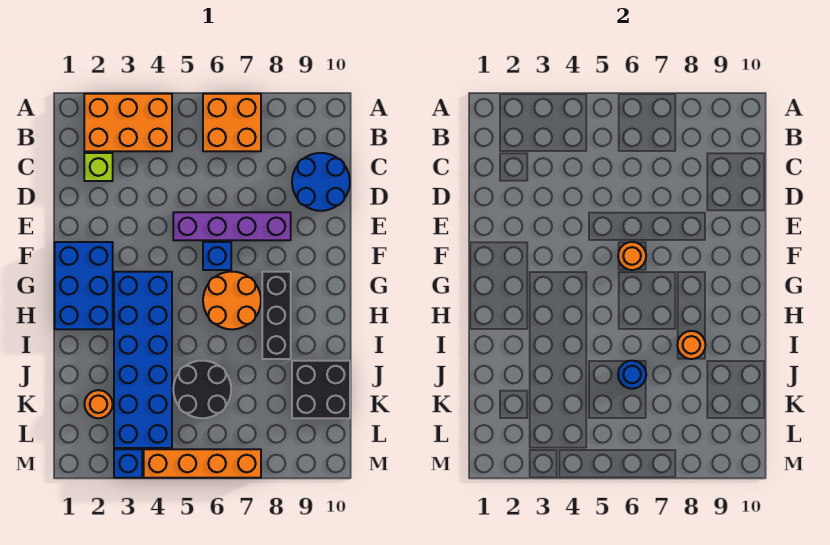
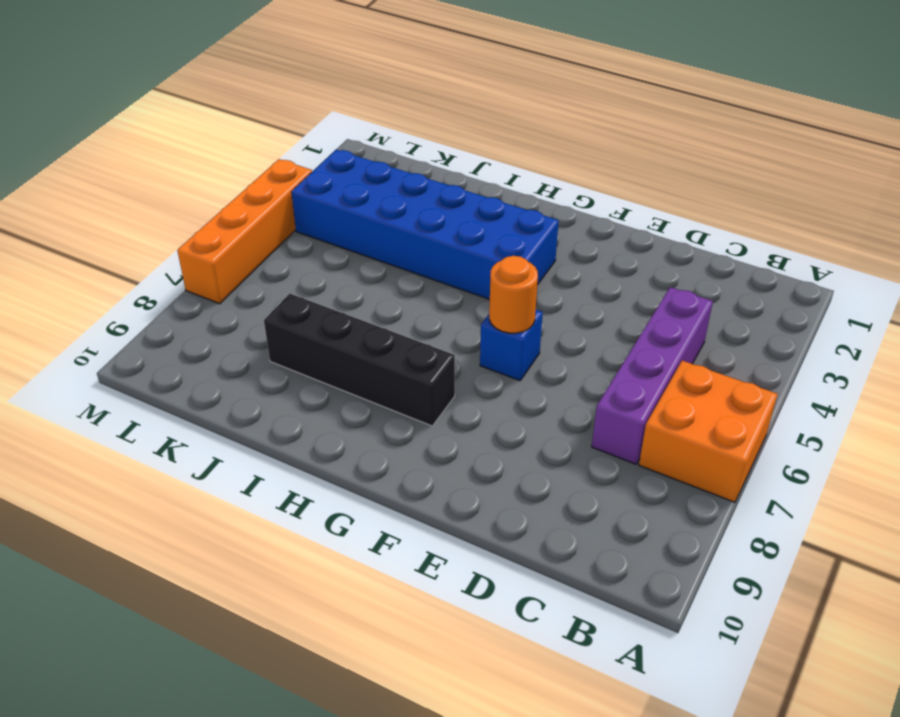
purple 1x4 brick [592,287,713,464] -> purple 1x4 brick moved to [173,212,291,240]
black 1x4 brick [264,294,455,426] -> black 1x3 brick [262,272,291,359]
none -> orange 2x3 brick [84,94,172,151]
none -> lime 1x1 brick [84,153,113,181]
none -> blue 2x2 round brick [292,153,350,211]

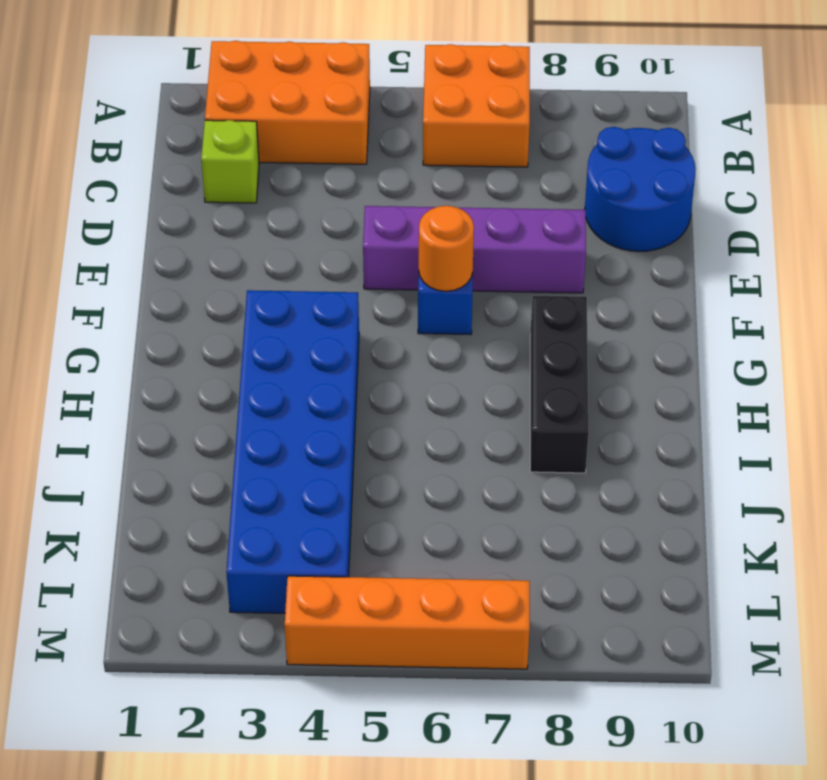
none -> blue 2x3 brick [55,242,113,329]
none -> orange 2x2 round brick [203,272,261,329]
none -> black 2x2 round brick [173,361,231,418]

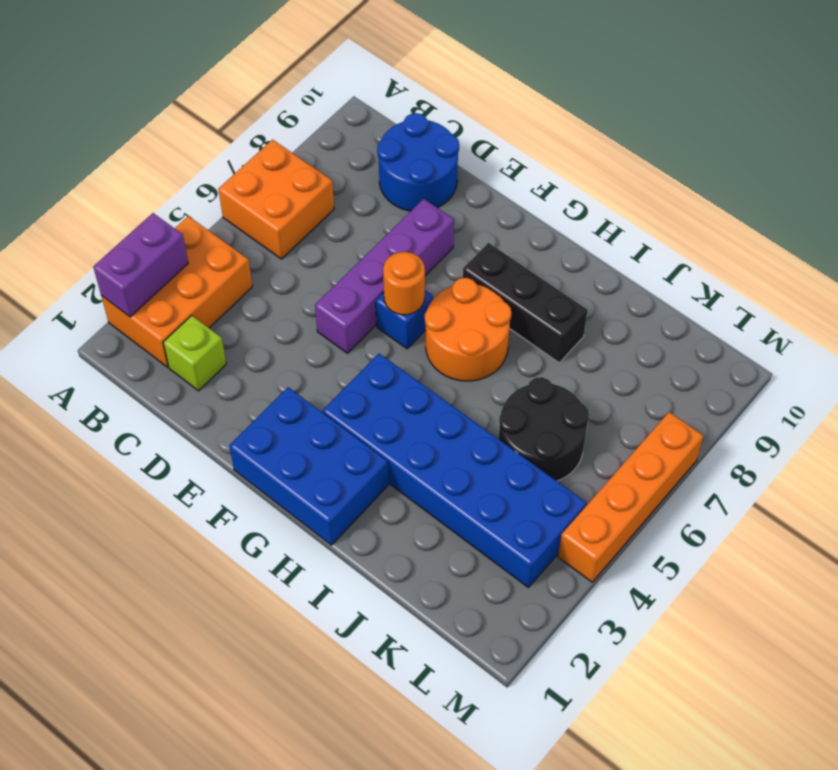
purple 1x2 brick [93,213,188,317] -> none
none -> black 2x2 brick [292,361,350,418]
none -> orange 1x1 round brick [84,390,113,418]
none -> blue 1x1 brick [114,449,142,478]

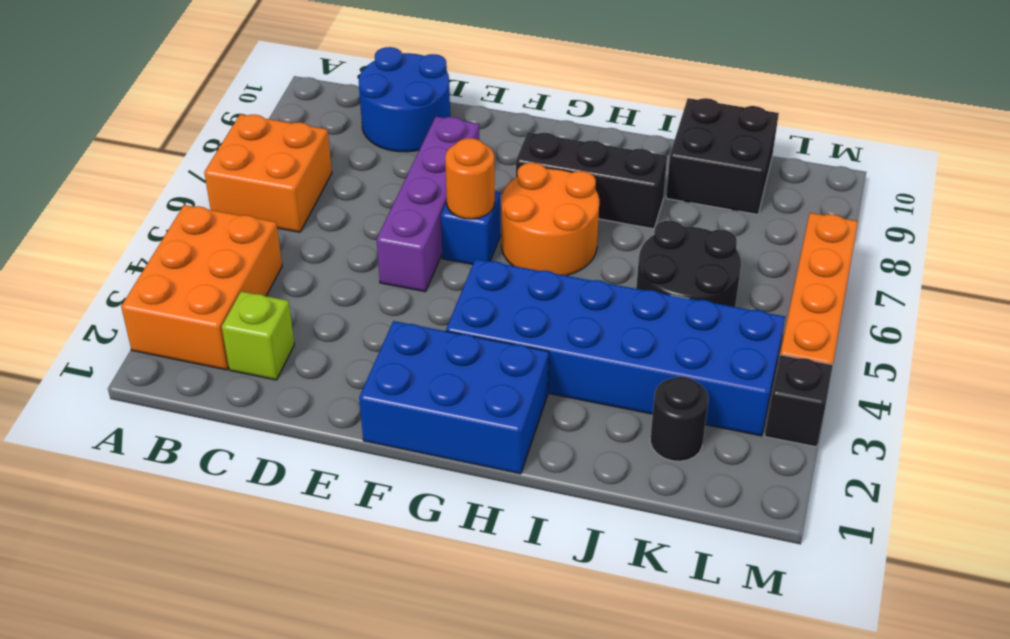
black 1x1 round brick [650,376,708,461] -> orange 1x1 round brick [84,390,113,418]
black 1x1 brick [765,355,833,447] -> blue 1x1 brick [114,449,142,478]
none -> orange 1x1 round brick [677,331,706,359]
none -> blue 1x1 round brick [618,361,646,389]

